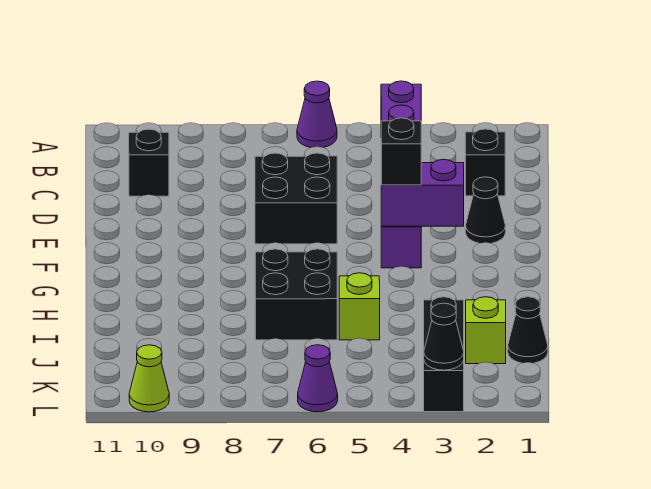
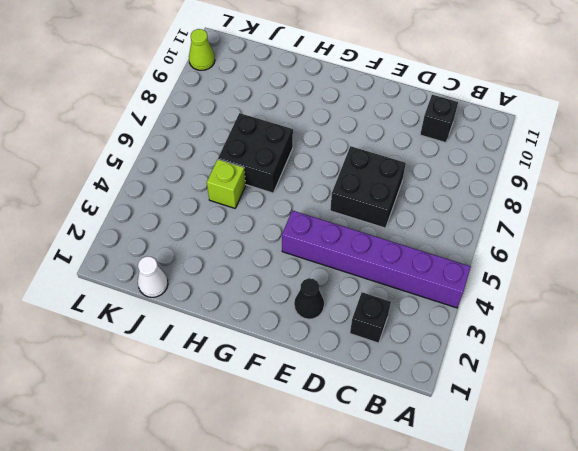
white 1x1 cone [138,256,168,297] -> black 1x1 cone [508,297,548,363]
none -> purple 1x1 cone [297,81,337,148]
none -> lime 1x1 brick [466,297,506,364]
none -> black 1x3 brick [424,297,464,412]

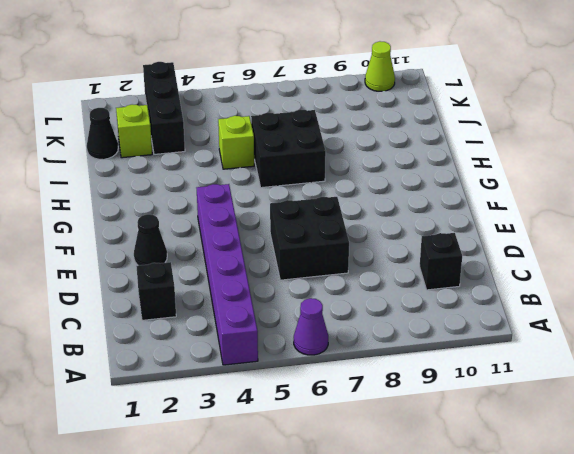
none -> purple 1x1 cone [298,345,338,412]
none -> purple 1x2 brick [381,159,464,226]
none -> black 1x1 cone [424,303,464,370]

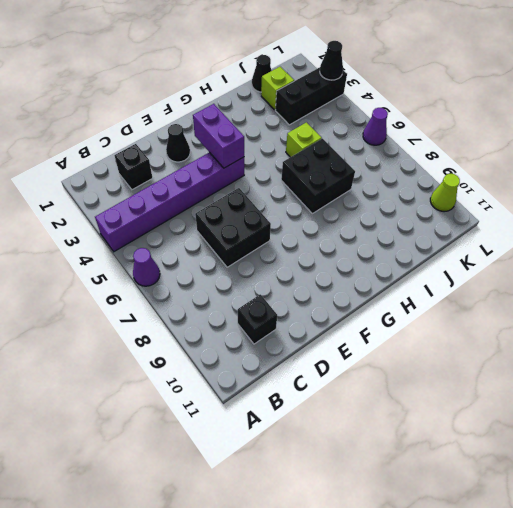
none -> black 1x1 brick [381,118,421,185]

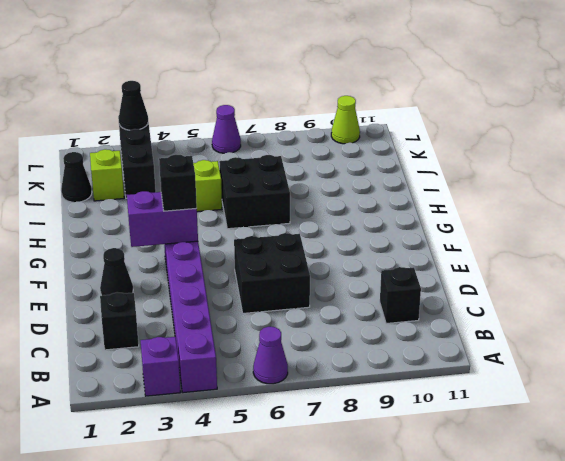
purple 1x1 brick [141,337,180,396] -> none

